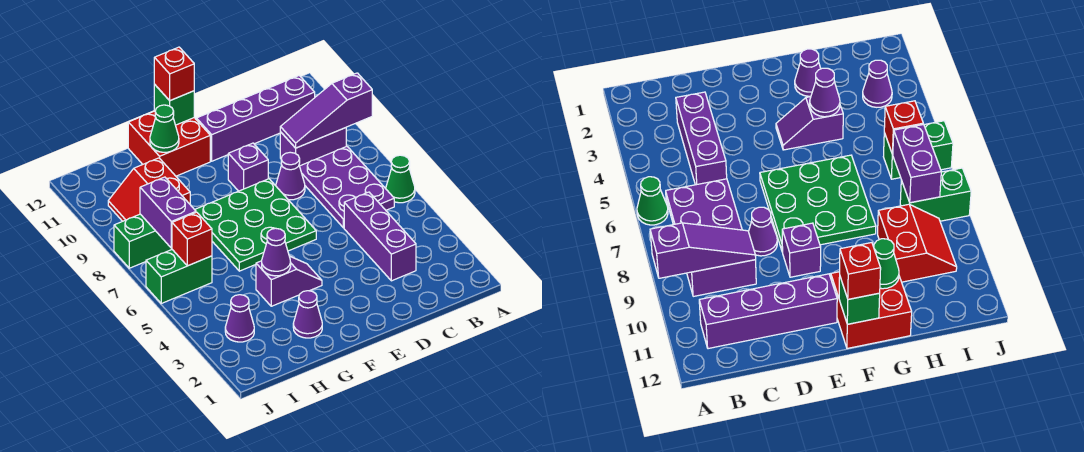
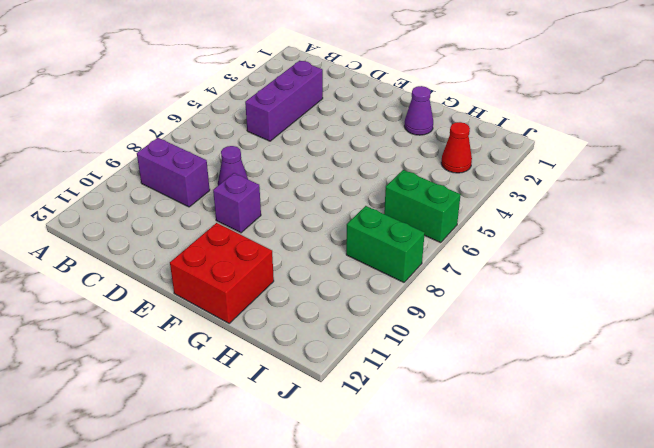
red 1x1 cone [441,122,472,173] -> purple 1x1 cone [225,295,254,342]
none -> green 1x1 cone [386,155,415,203]
none -> purple 2x3 plate [300,146,394,228]
none -> purple 1x4 brick [196,76,315,161]

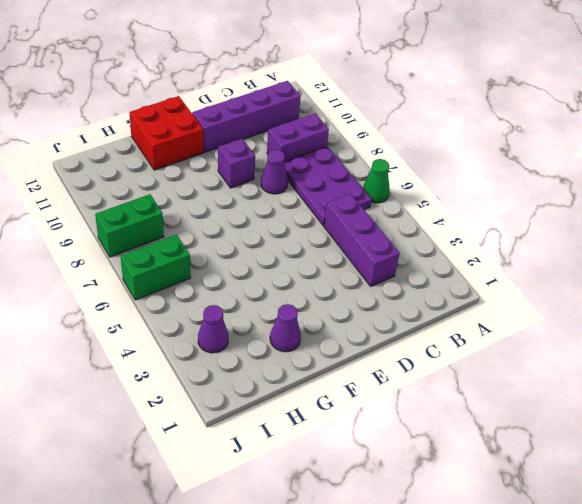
none -> green 3x3 plate [195,179,316,271]
none -> purple 1x2 slope [256,256,322,306]
none -> red 2x2 slope [108,158,190,221]

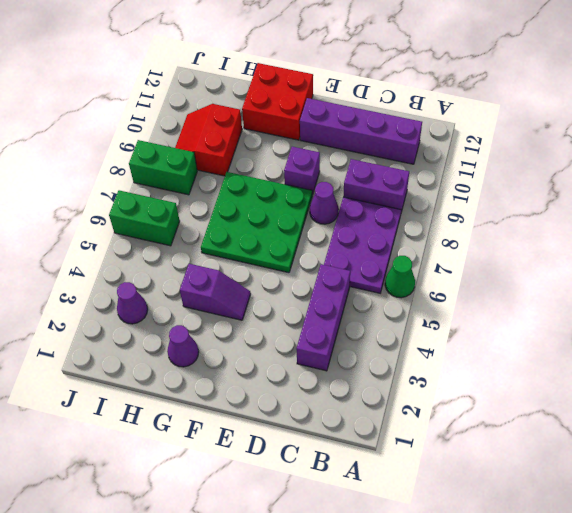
none -> purple 1x3 slope [280,73,372,148]
none -> green 1x1 brick [154,85,194,125]
none -> purple 1x1 cone [262,228,291,276]

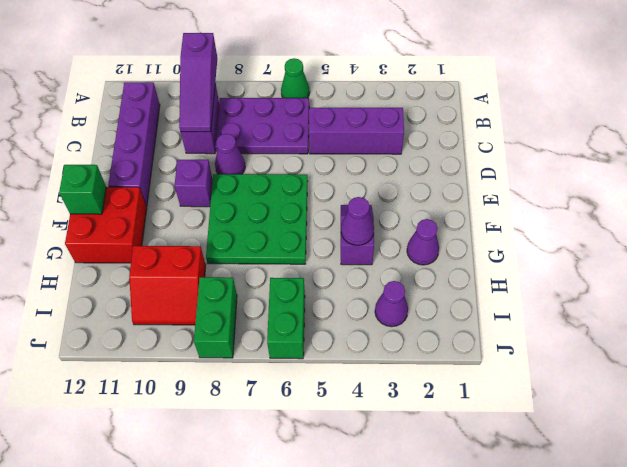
none -> green 1x1 cone [150,105,179,152]
none -> red 1x1 brick [172,212,212,266]
none -> purple 1x2 brick [140,177,196,248]

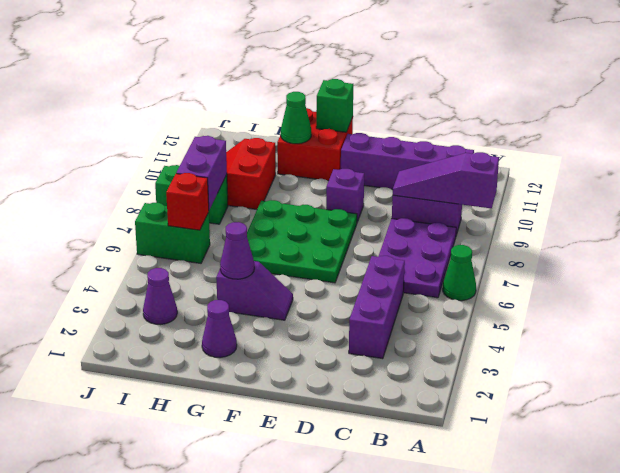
none -> purple 1x1 cone [276,152,305,200]
none -> red 1x1 brick [154,47,194,101]

